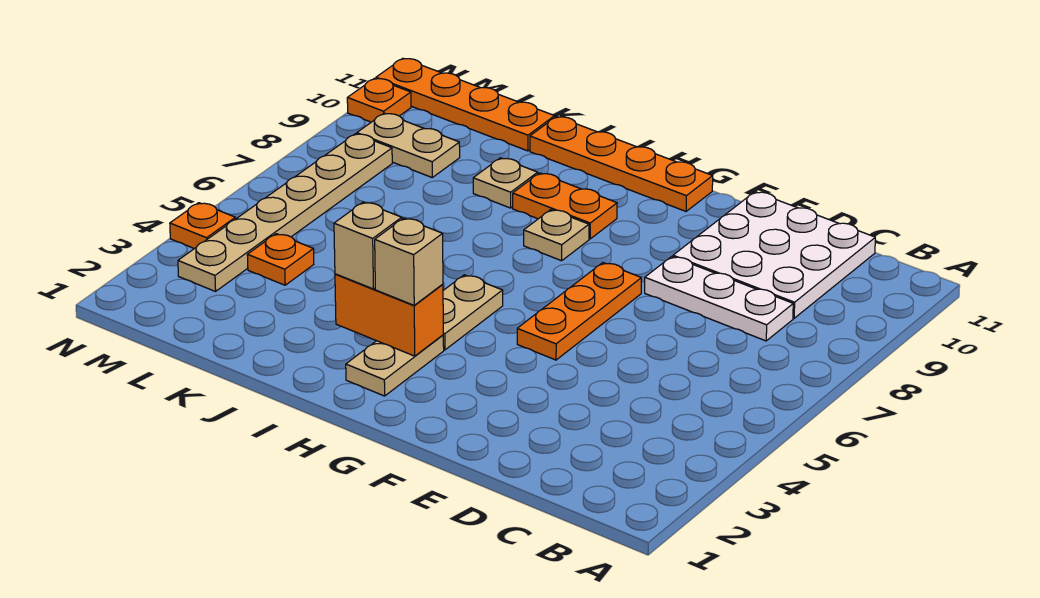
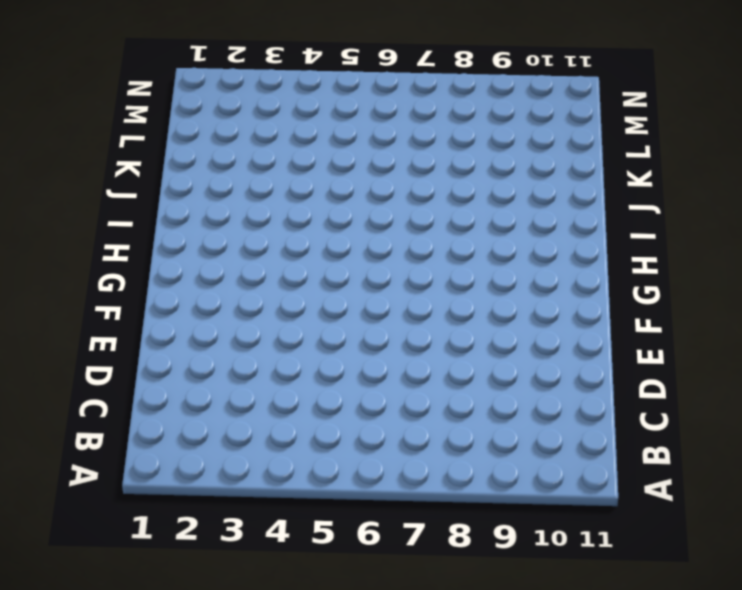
none -> white 1x3 plate [645,256,793,341]
none -> white 3x3 plate [673,192,875,318]
none -> orange 1x3 plate [517,263,641,360]

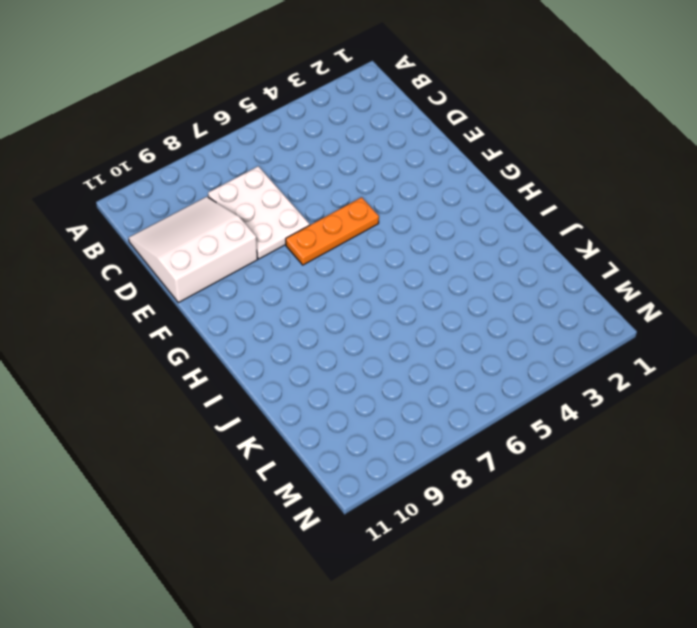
white 2x3 plate [208,166,310,259] -> white 1x3 plate [645,256,793,341]
white 3x3 slope [129,197,258,303] -> white 3x3 plate [673,192,875,318]
none -> orange 1x4 plate [530,117,713,211]
none -> tan 1x2 plate [346,335,444,396]
none -> tan 1x2 plate [443,275,503,350]

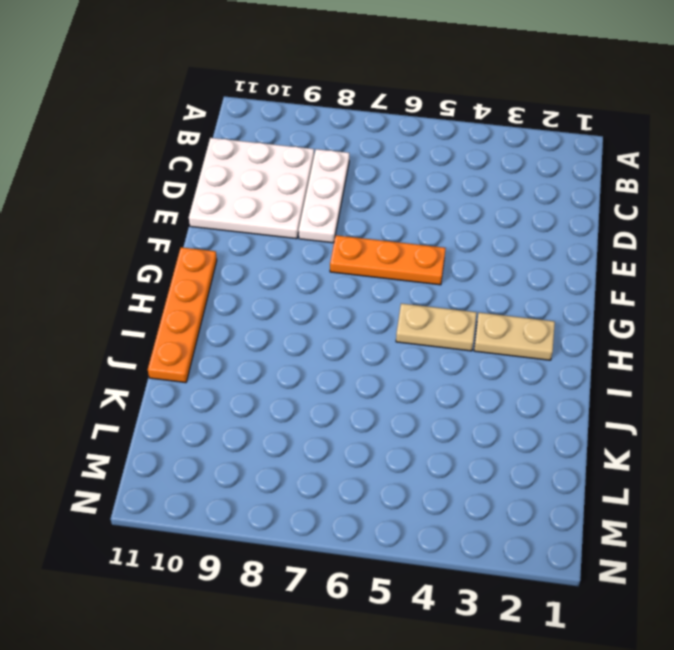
none -> tan 1x1 plate [524,210,589,261]
none -> orange 1x2 plate [513,173,617,239]
none -> tan 1x1 plate [473,158,538,208]

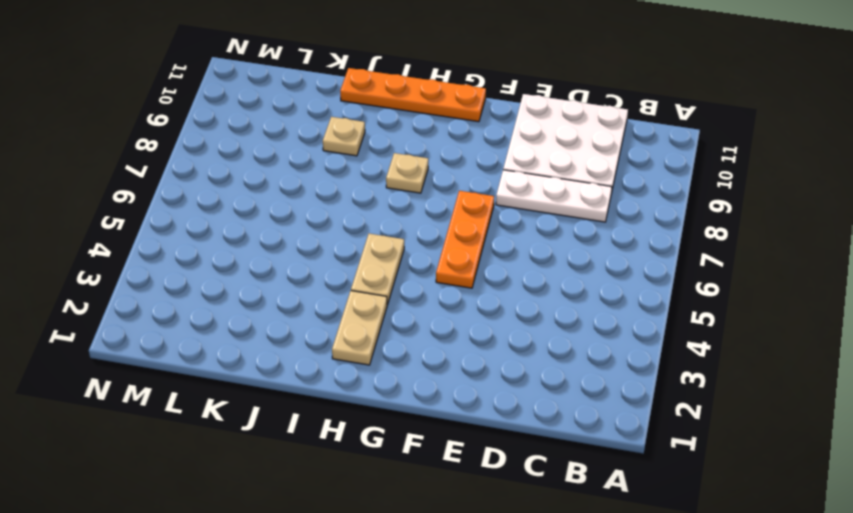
none -> orange 1x2 plate [513,173,617,239]
none -> orange 1x4 plate [376,58,555,151]
none -> orange 1x1 plate [247,234,314,285]

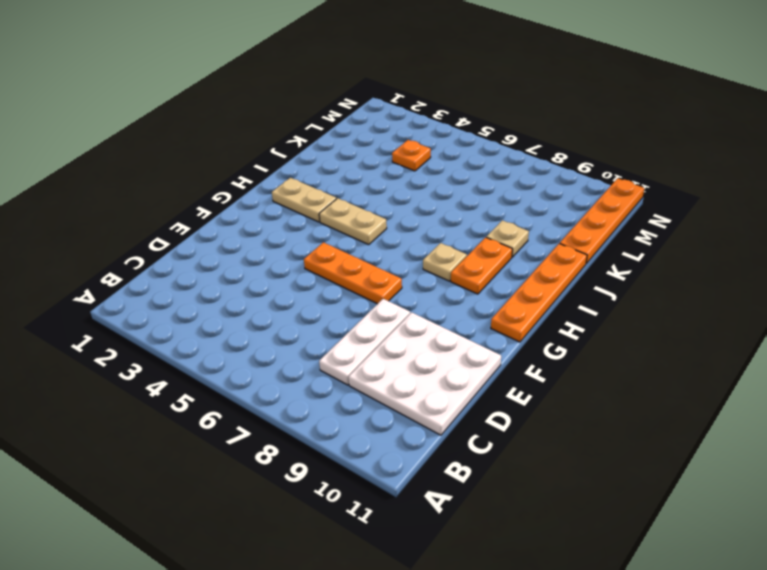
none -> tan 1x2 plate [357,113,460,177]
none -> tan 1x6 plate [178,134,392,291]
none -> orange 1x1 plate [170,203,235,249]

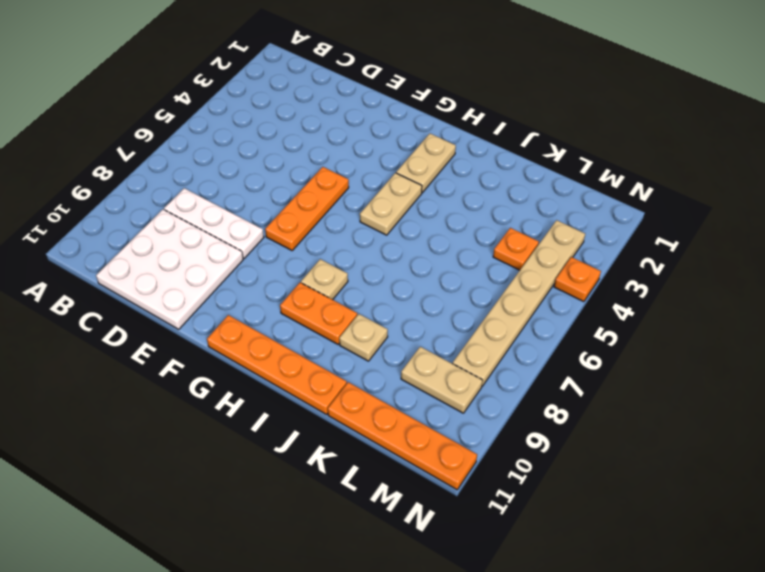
none -> orange 1x1 plate [347,78,411,122]
none -> orange 1x2 brick [335,274,443,356]
none -> tan 1x1 brick [375,218,443,305]

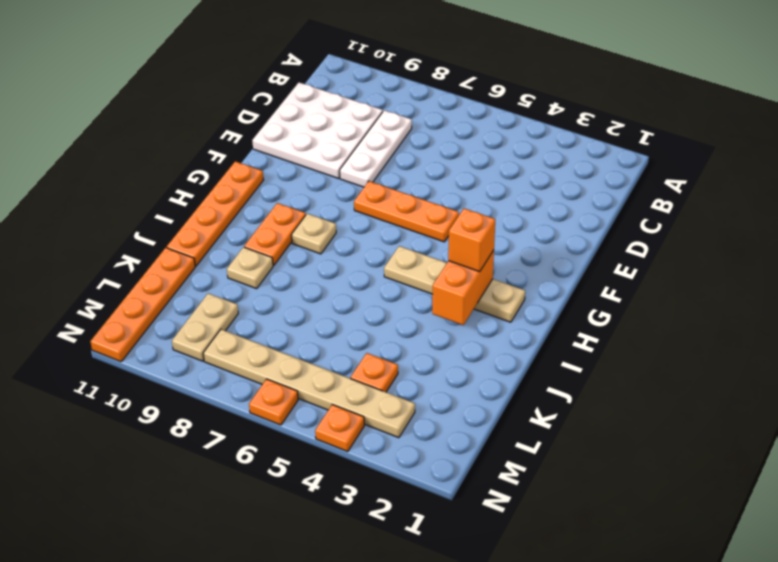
orange 1x1 brick [448,208,495,272] -> tan 1x1 brick [375,218,443,305]
orange 1x1 plate [249,379,298,425] -> orange 1x1 plate moved to [347,78,411,122]
none -> tan 1x1 brick [334,202,402,289]

